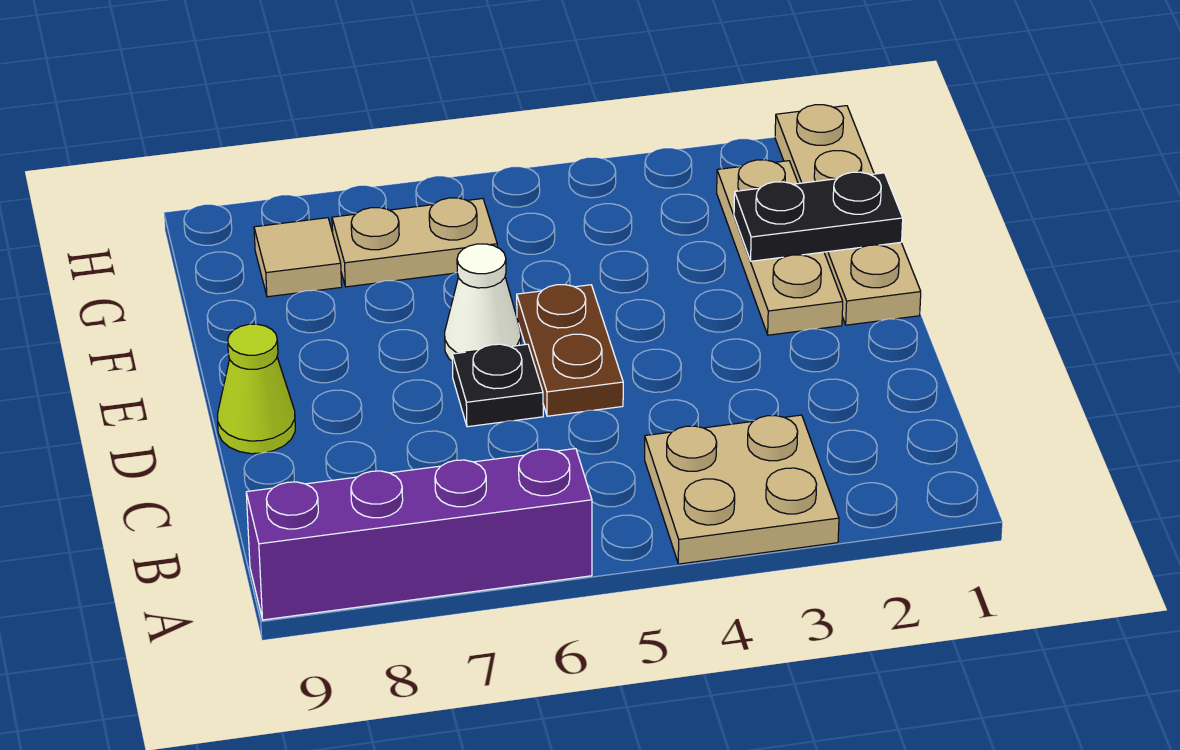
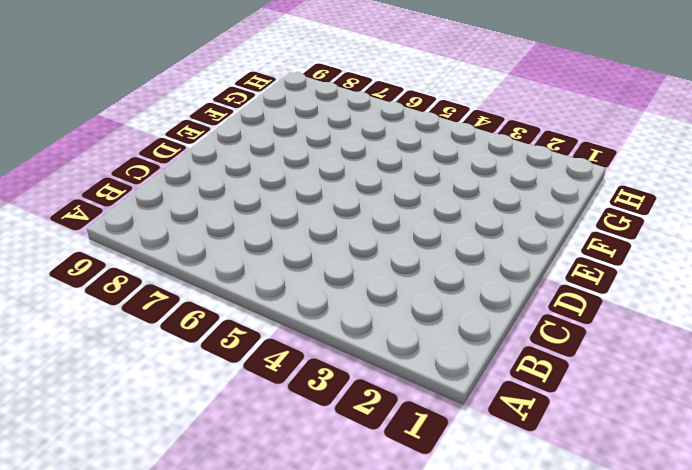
none -> tan 2x2 plate [645,415,839,564]
none -> purple 1x4 brick [246,449,592,620]

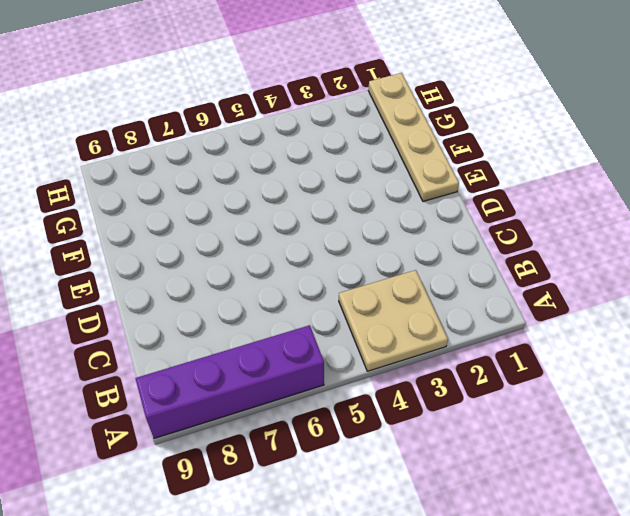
none -> brown 1x2 plate [517,285,623,416]
none -> black 1x1 plate [452,344,543,427]

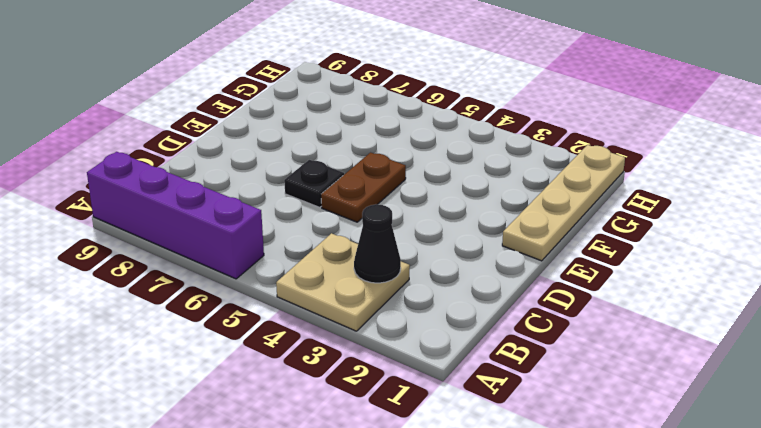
black 1x1 cone [354,204,401,283] -> none
none -> lime 1x1 cone [218,324,295,454]
none -> tan 1x3 plate [717,160,843,335]

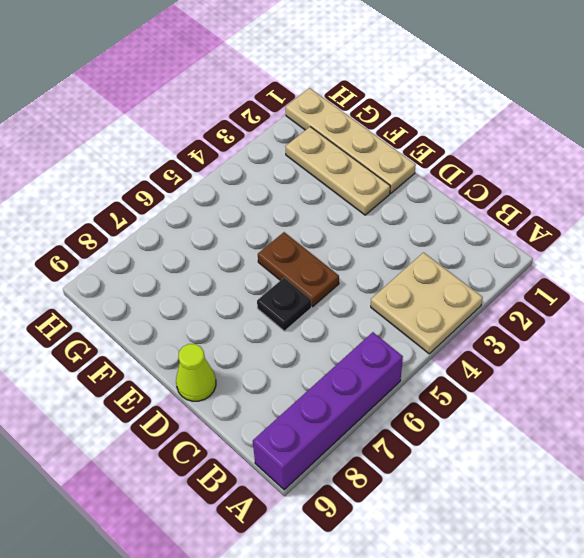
none -> white 1x1 cone [445,244,521,361]
none -> tan 1x2 plate [332,198,497,287]

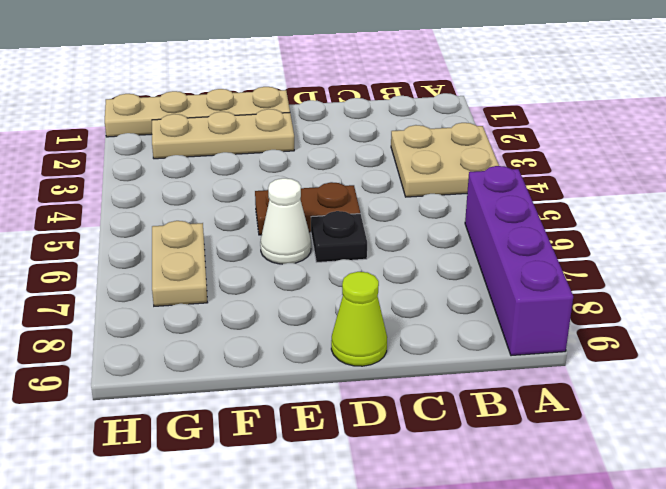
none -> tan 1x1 tile [254,218,342,297]
none -> black 1x2 plate [734,172,903,261]

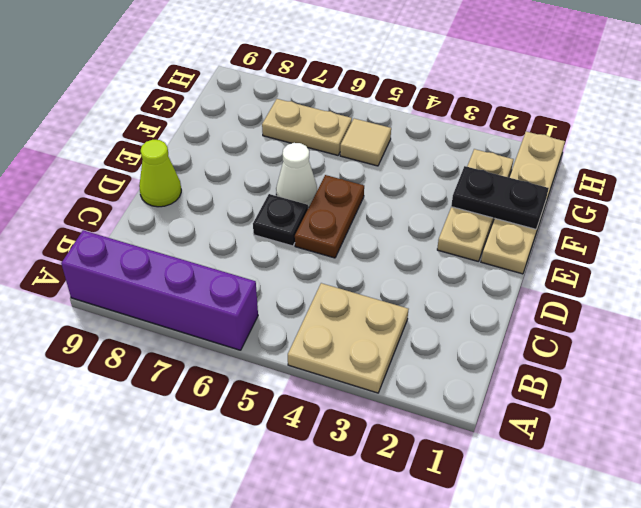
tan 1x1 tile [340,119,391,166] -> tan 1x1 tile moved to [254,218,342,297]

